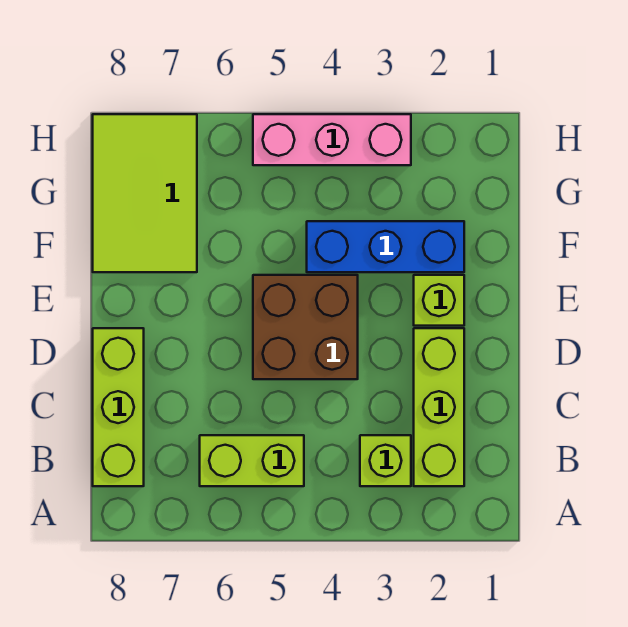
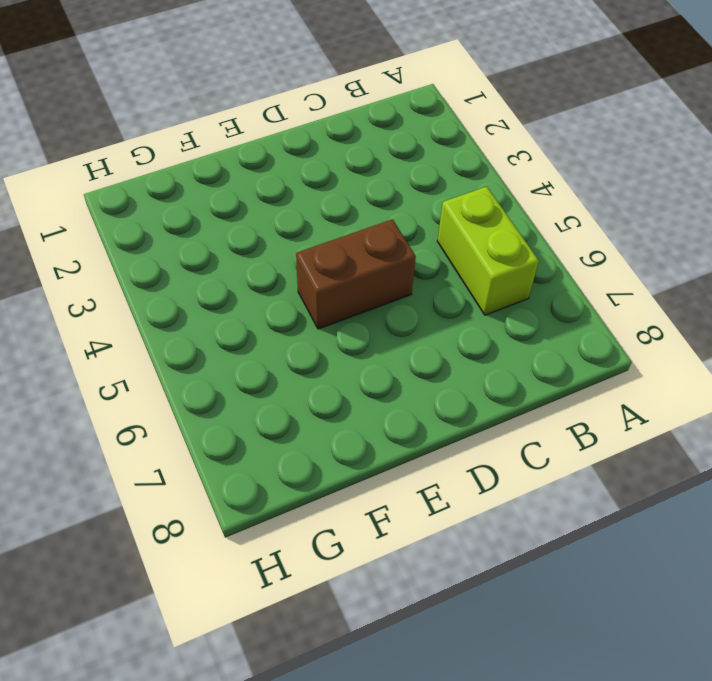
brown 1x2 brick [296,219,416,329] -> brown 2x2 brick [253,275,358,379]
none -> lime 1x3 brick [414,328,464,486]
none -> lime 1x1 brick [360,435,411,486]

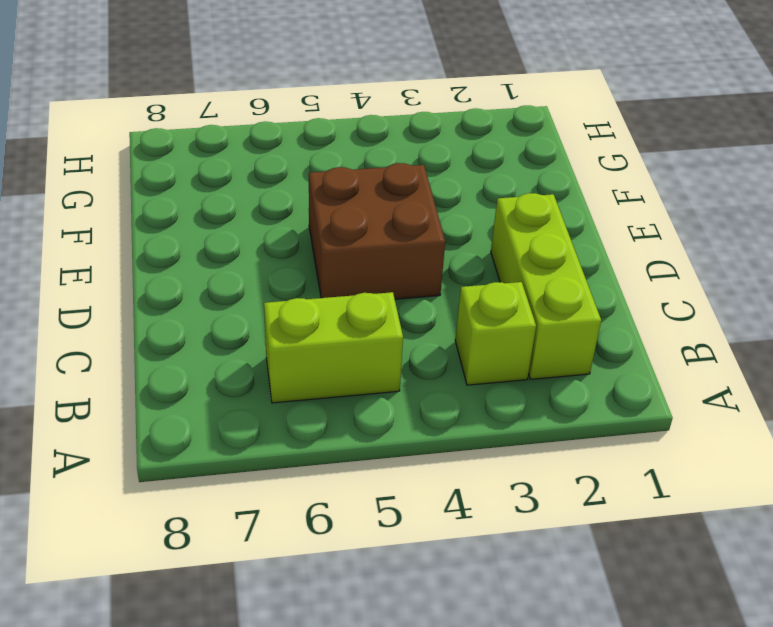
none -> lime 1x3 brick [93,328,144,486]
none -> lime 1x1 brick [414,275,464,326]

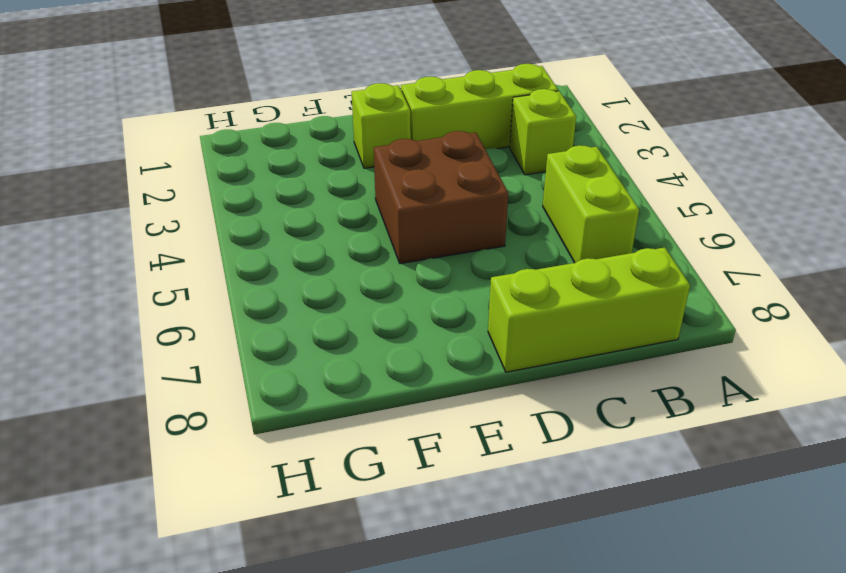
none -> blue 1x3 brick [307,221,464,272]
none -> lime 2x3 tile [93,114,197,272]

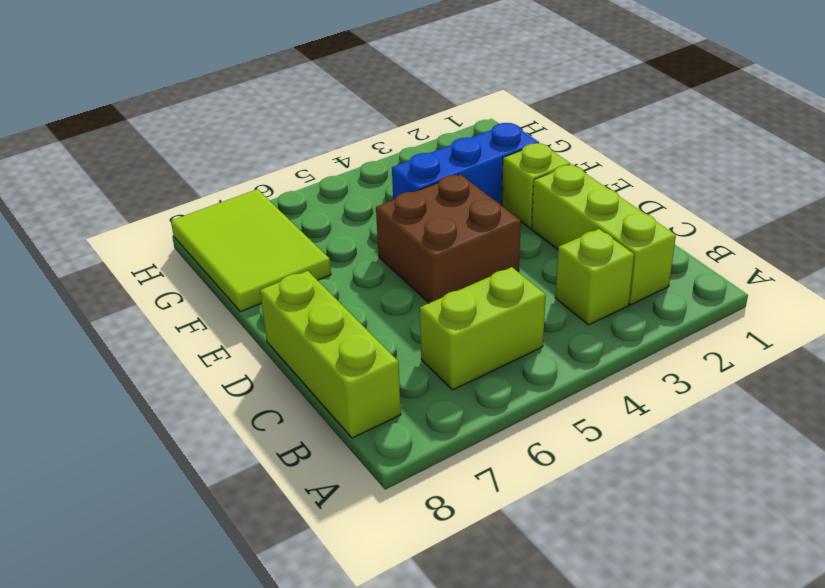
none -> pink 1x3 brick [253,114,411,165]

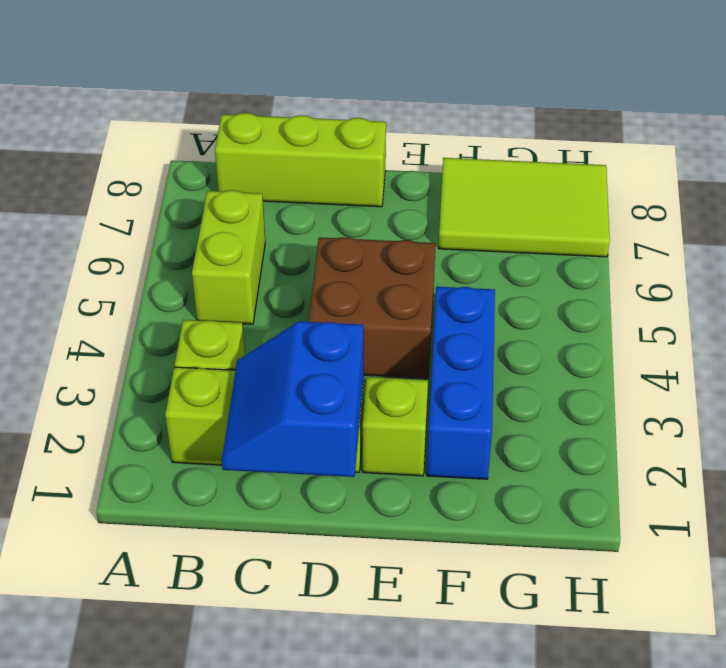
blue 2x2 slope [222,321,364,477] -> none
none -> pink 1x3 brick [253,114,411,165]

